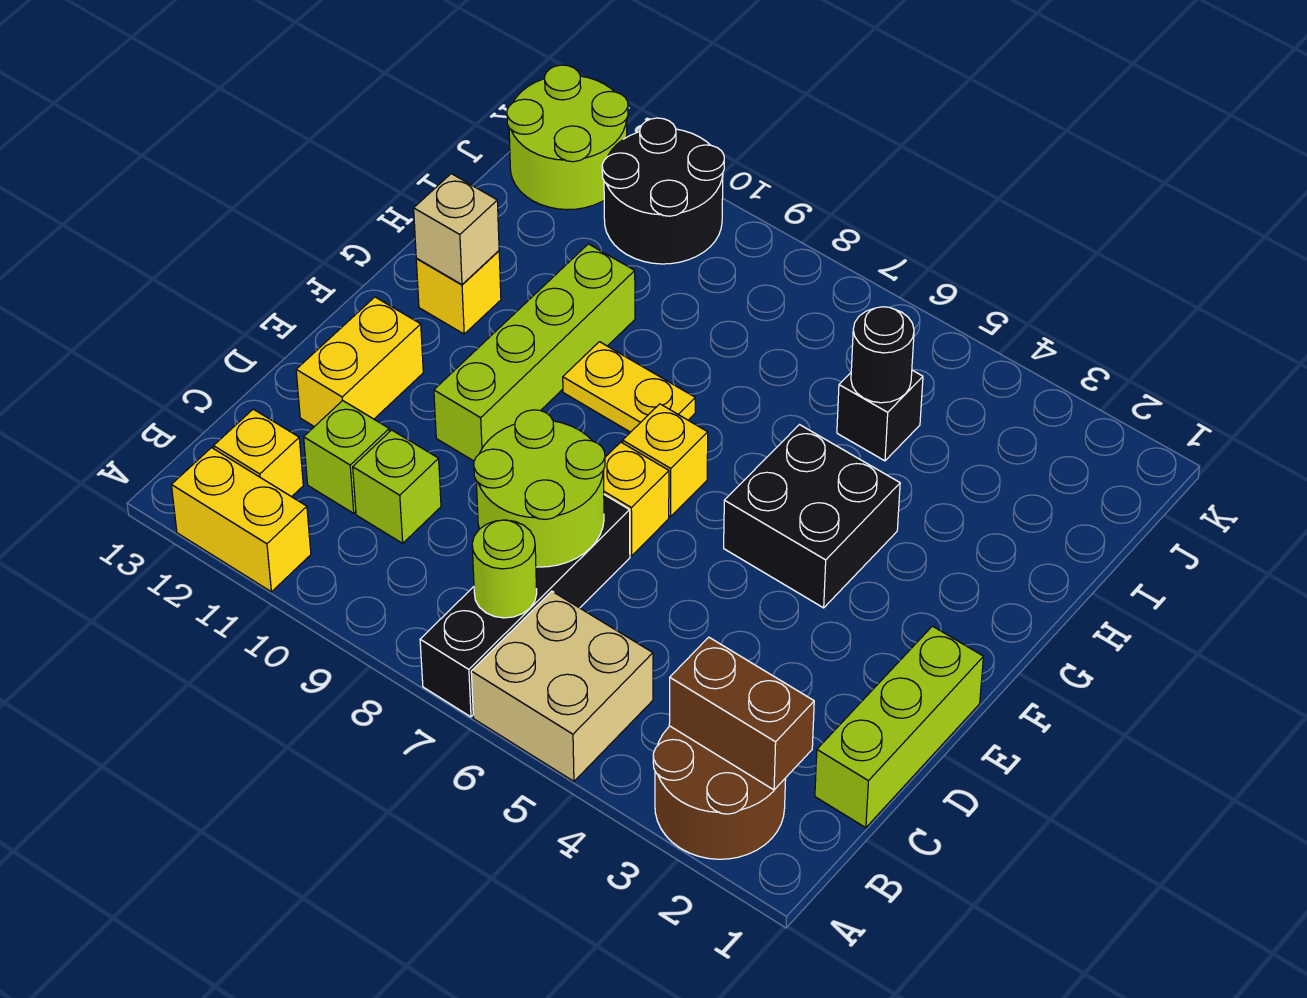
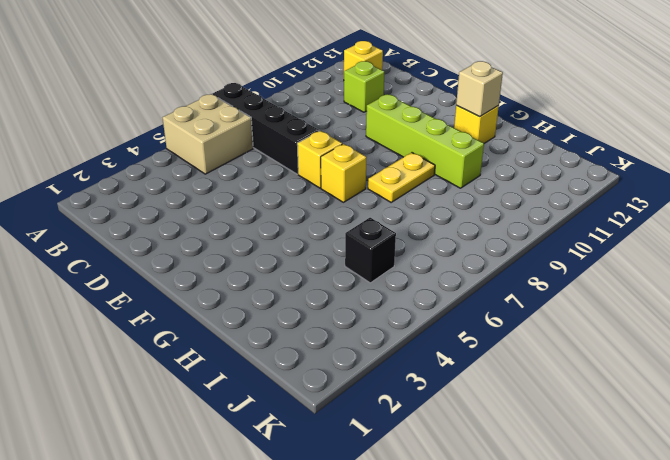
none -> brown 2x2 round brick [653,726,786,859]
none -> yellow 1x2 brick [171,448,311,592]
none -> lime 1x3 brick [815,626,983,828]

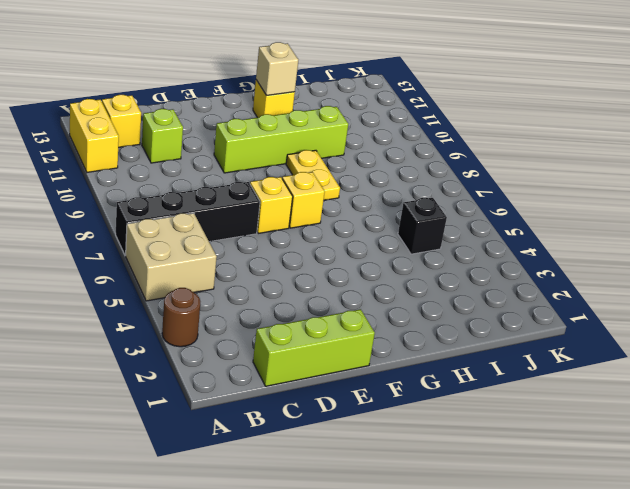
brown 1x1 round brick [162,288,200,347] -> brown 2x2 round brick [653,726,786,859]
none -> lime 1x1 brick [353,430,441,543]
none -> yellow 1x2 brick [296,297,423,427]
none -> black 2x2 brick [724,425,900,608]

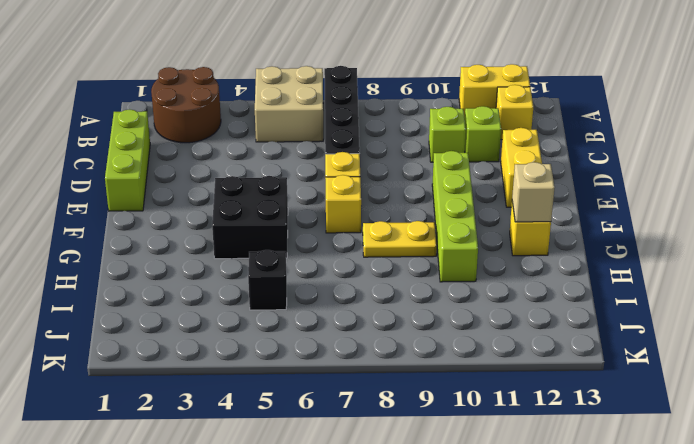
none -> black 2x2 round brick [602,118,724,264]
none -> lime 2x2 round brick [507,65,628,210]
none -> brown 1x2 brick [669,637,814,790]

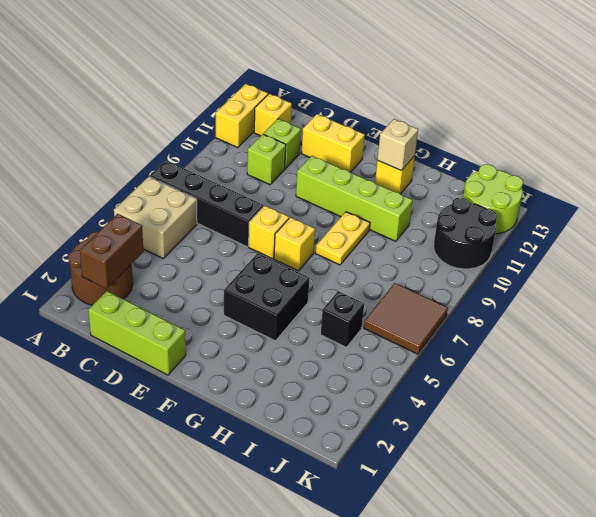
brown 2x2 tile [364,283,448,354] -> none
none -> lime 1x1 round brick [472,520,537,618]
none -> lime 2x2 round brick [474,410,605,567]
none -> black 1x1 round brick [851,307,914,403]

